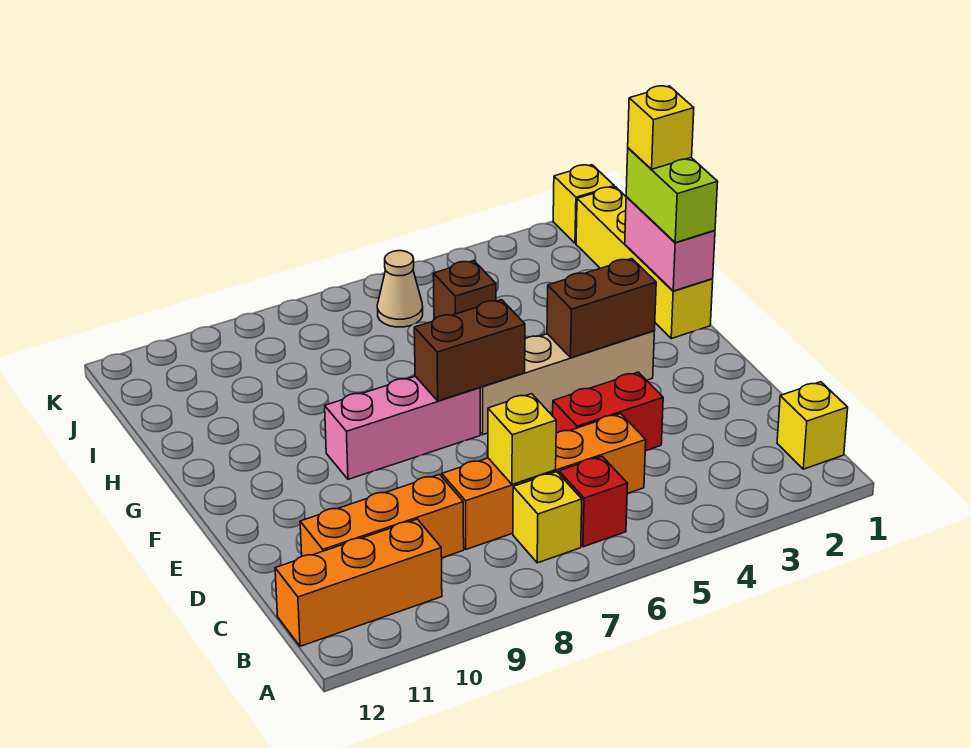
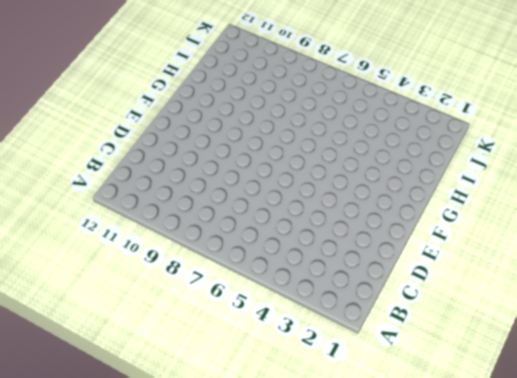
none -> yellow 1x1 brick [777,382,848,469]
none -> red 1x1 brick [559,456,628,547]
none -> yellow 1x1 brick [513,472,582,563]

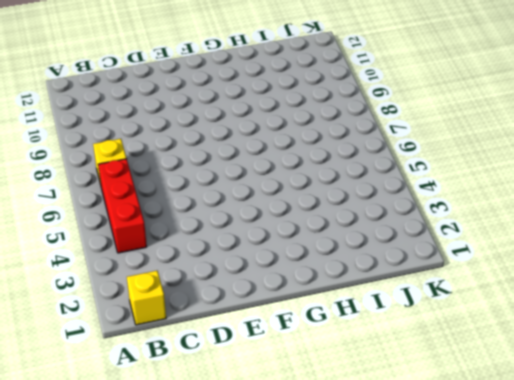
red 1x3 brick [98,159,147,253] -> red 1x1 brick [559,456,628,547]
none -> orange 1x3 brick [275,519,442,646]
none -> orange 1x4 brick [442,414,646,549]
none -> orange 1x3 brick [300,474,464,558]

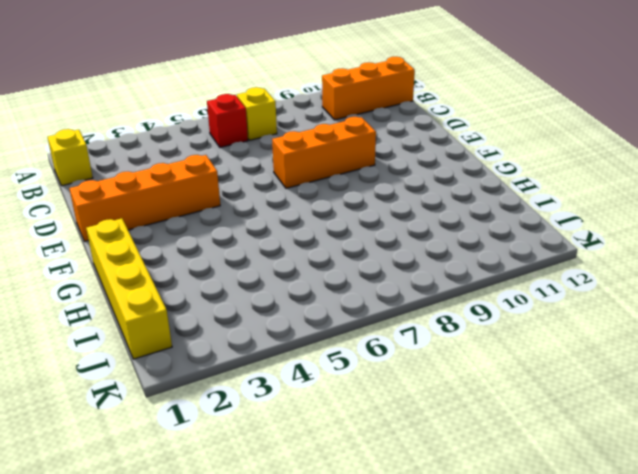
orange 1x4 brick [69,155,220,241] -> orange 1x4 brick moved to [442,414,646,549]
orange 1x3 brick [272,117,376,188] -> orange 1x3 brick moved to [300,474,464,558]
none -> red 1x2 brick [553,372,663,451]
none -> tan 1x4 brick [480,331,654,435]
none -> pink 1x3 brick [325,376,480,479]

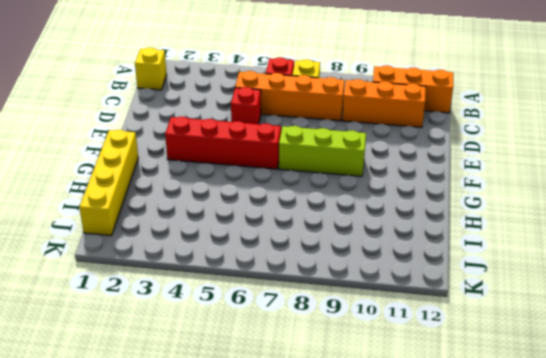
red 1x1 brick [231,87,261,124] -> red 1x2 brick [553,372,663,451]
red 1x4 brick [165,117,281,169] -> tan 1x4 brick [480,331,654,435]
lime 1x3 brick [279,126,366,176] -> pink 1x3 brick [325,376,480,479]
none -> brown 1x1 brick [433,261,496,319]
none -> tan 1x1 cone [377,251,423,327]
none -> yellow 1x1 brick [553,165,614,243]

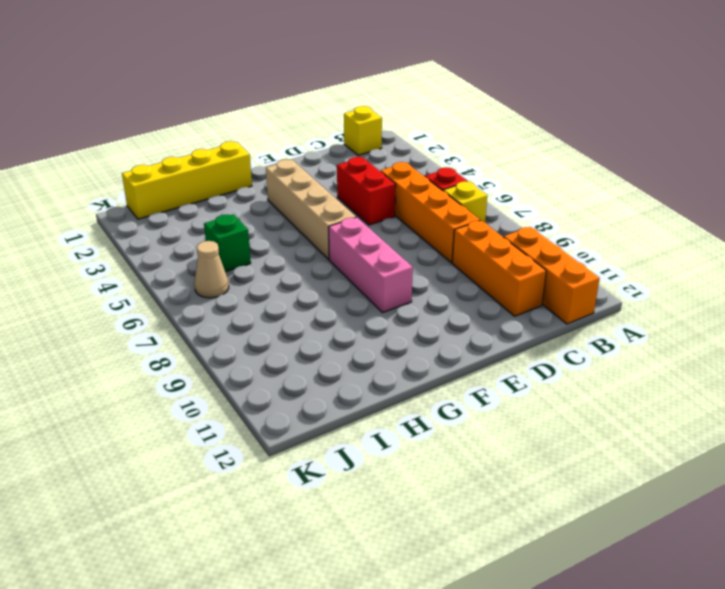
green 1x1 brick [204,214,251,272] -> brown 1x1 brick [433,261,496,319]
none -> yellow 1x1 brick [553,165,614,243]
none -> yellow 1x1 brick [488,394,556,484]
none -> brown 1x2 brick [547,259,656,358]

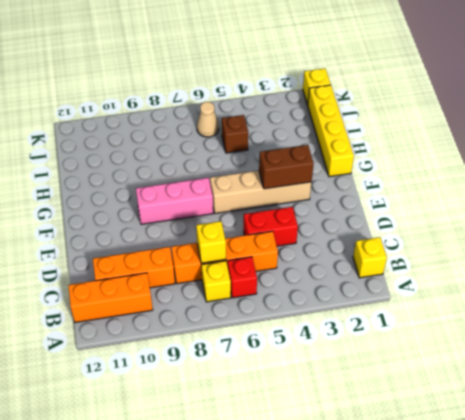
none -> brown 1x2 brick [414,300,525,401]
none -> pink 1x2 brick [625,197,715,291]
none -> lime 1x2 brick [626,148,718,243]

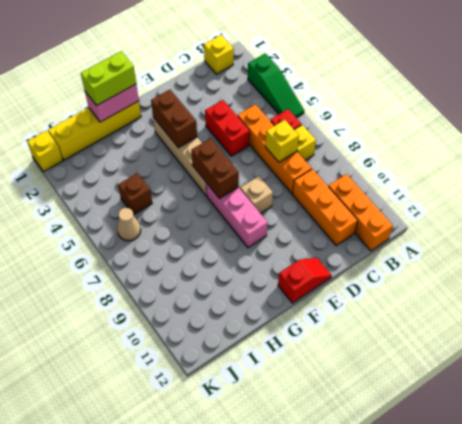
green 1x3 slope [248,53,304,118] -> none
tan 1x1 brick [240,176,273,214] -> none
red 1x2 slope [278,258,332,303] -> none
none -> yellow 1x1 brick [628,86,694,169]

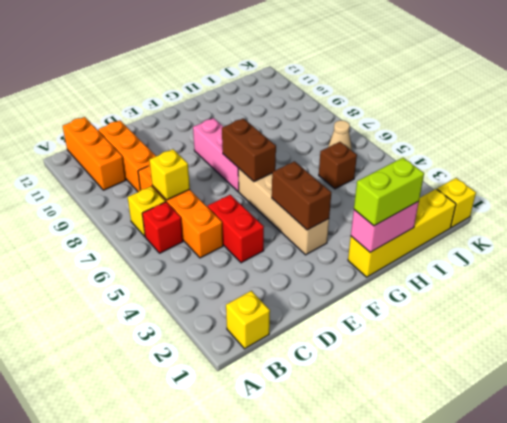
none -> yellow 1x1 brick [628,86,694,169]

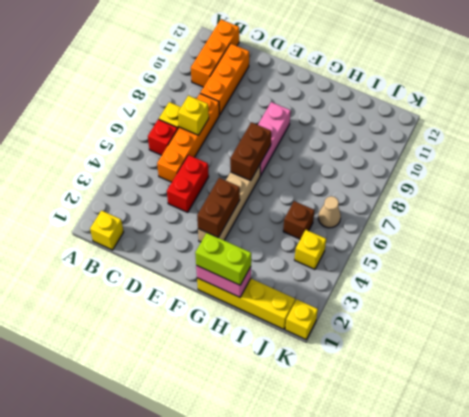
yellow 1x1 brick [295,230,326,269] -> yellow 1x1 brick moved to [628,86,694,169]

